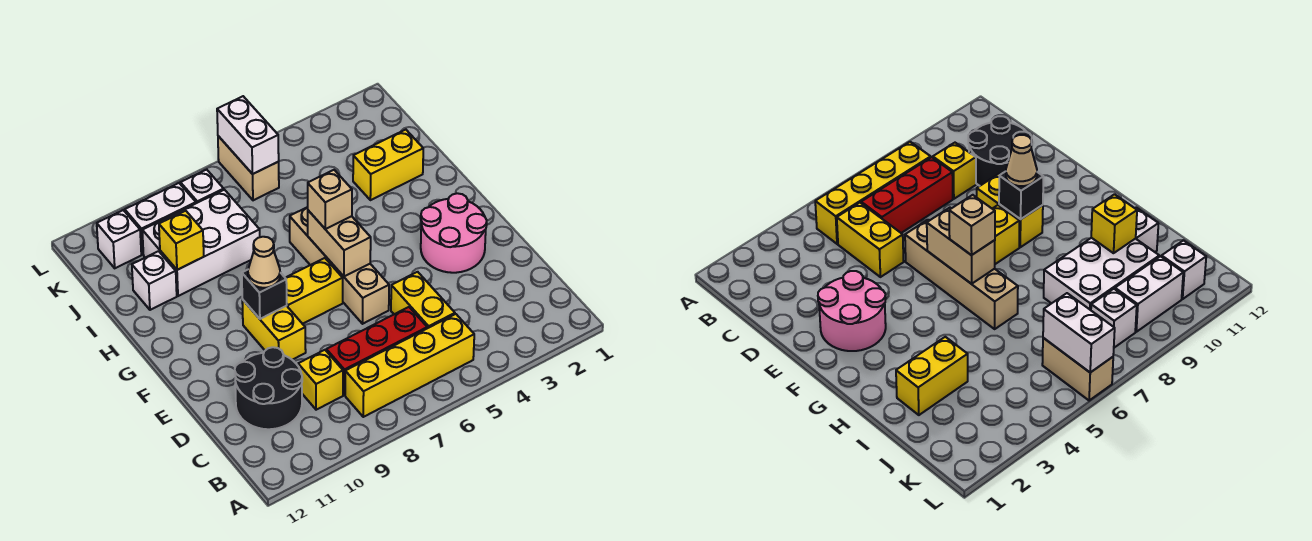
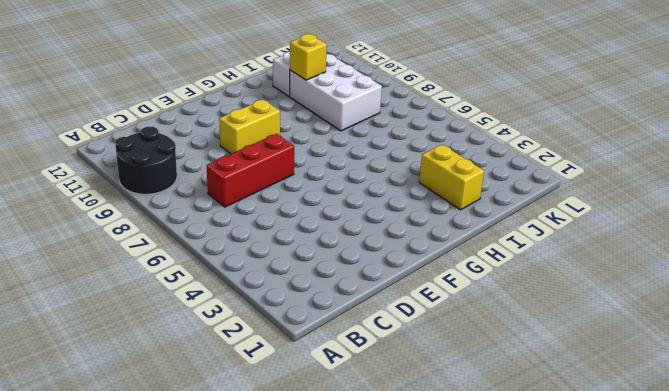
black 2x2 round brick [115,126,177,194] -> black 2x2 round brick moved to [235,347,302,429]
red 1x3 brick [207,134,294,207] -> red 1x3 brick turned to [326,307,427,395]
none -> yellow 1x4 brick [345,314,474,417]
none -> yellow 1x2 brick [391,272,455,328]
none -> yellow 1x1 brick [298,350,343,410]

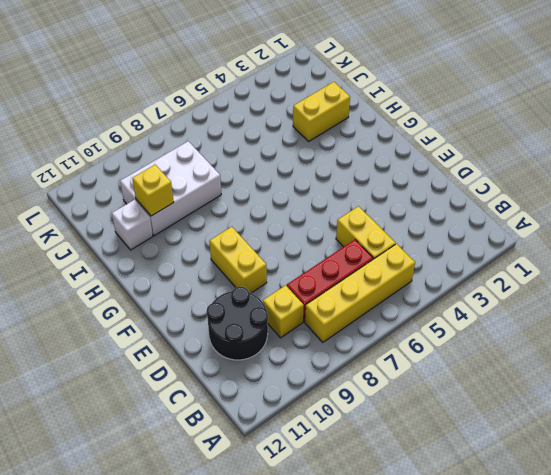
none -> pink 2x2 round brick [421,193,487,273]
none -> tan 1x4 brick [290,207,389,324]
none -> yellow 1x2 brick [286,258,343,324]

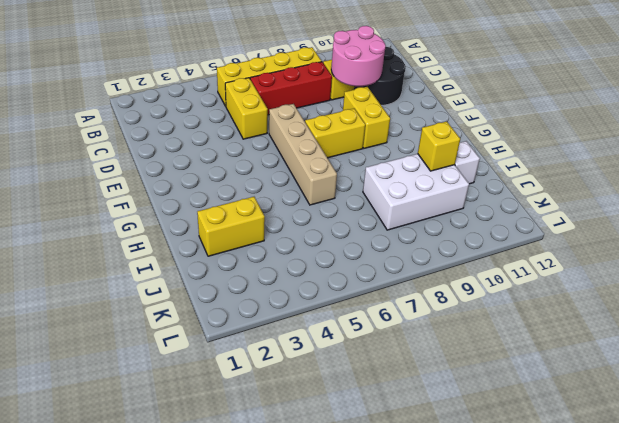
pink 2x2 round brick [331,26,386,86] -> pink 2x2 round brick moved to [421,193,487,273]
none -> tan 1x2 brick [218,136,279,200]
none -> white 1x1 brick [180,170,224,203]
none -> white 1x2 brick [125,183,196,254]

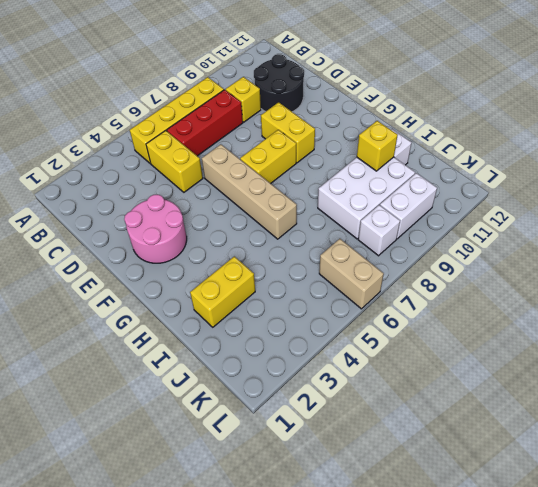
none -> white 1x1 brick [97,210,141,268]
none -> tan 1x2 brick [308,210,371,277]
none -> black 1x1 brick [242,270,287,319]

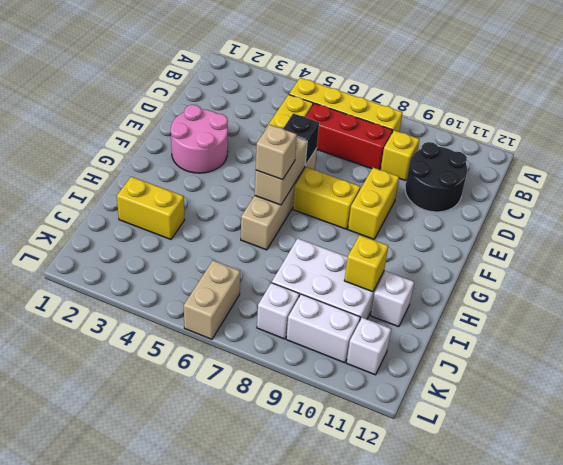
black 1x1 brick [283,113,319,165] -> black 1x1 brick moved to [242,270,287,319]
none -> white 1x2 brick [217,96,279,174]
none -> tan 1x1 cone [248,237,280,288]

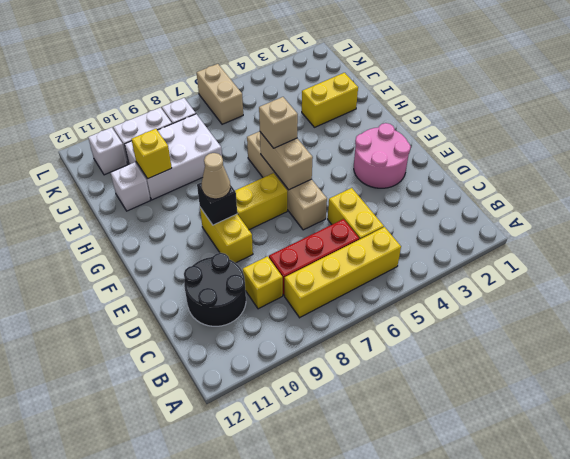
none -> white 1x2 brick [217,96,279,174]

